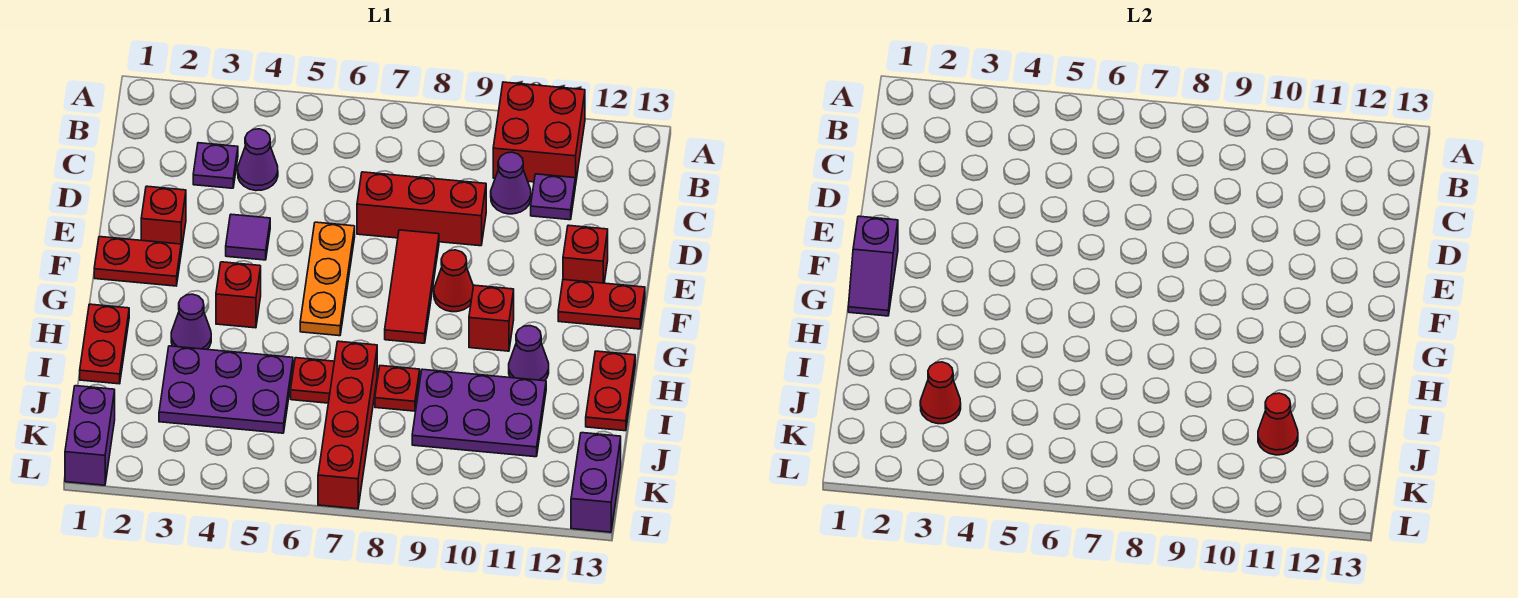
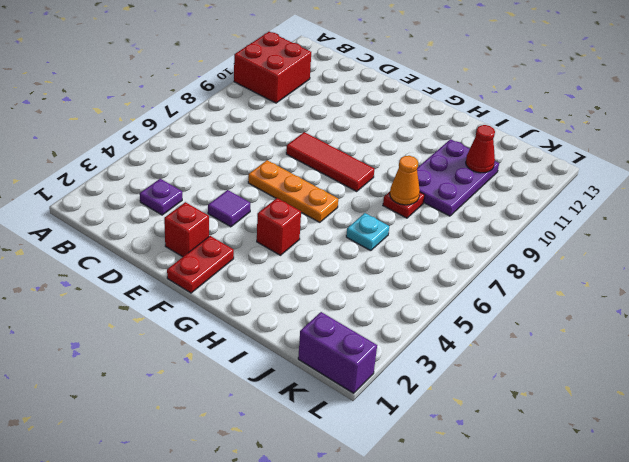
cyan 1x1 plate [346,213,389,251] -> red 1x1 plate [291,358,334,403]
orange 1x1 cone [390,156,420,205] -> none
none -> purple 1x1 cone [238,129,278,191]
none -> purple 1x1 cone [491,152,531,214]
none -> purple 1x1 plate [531,174,575,220]
none -> red 1x3 brick [357,172,486,246]

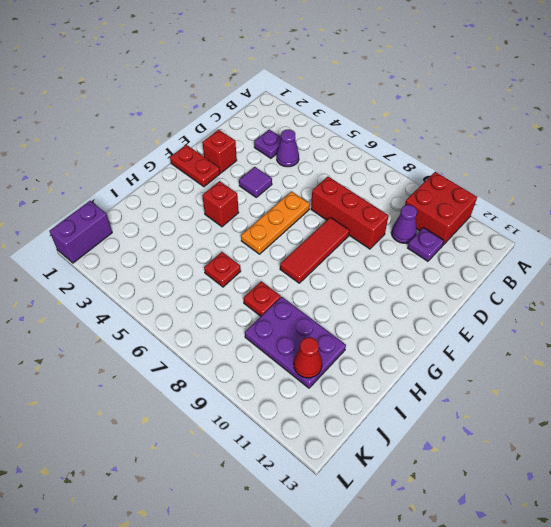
none -> red 1x1 brick [563,225,608,283]
none -> red 1x1 cone [434,250,473,312]
none -> red 1x2 plate [558,280,645,329]
none -> red 1x1 brick [469,285,514,351]

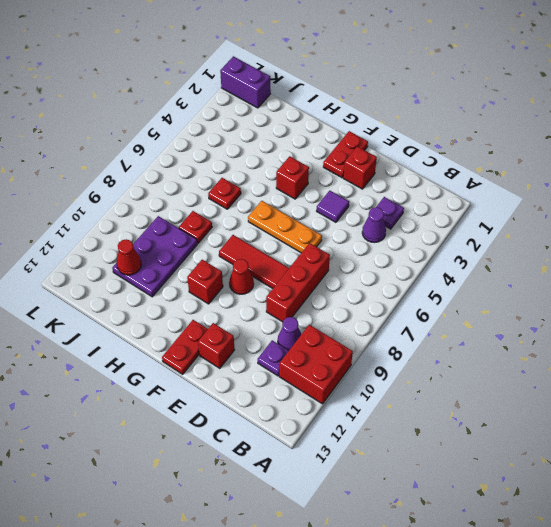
none -> red 1x2 plate [80,304,129,384]
none -> purple 1x1 cone [171,294,211,349]
none -> purple 1x1 cone [509,326,549,381]
none -> red 1x2 plate [586,351,635,431]

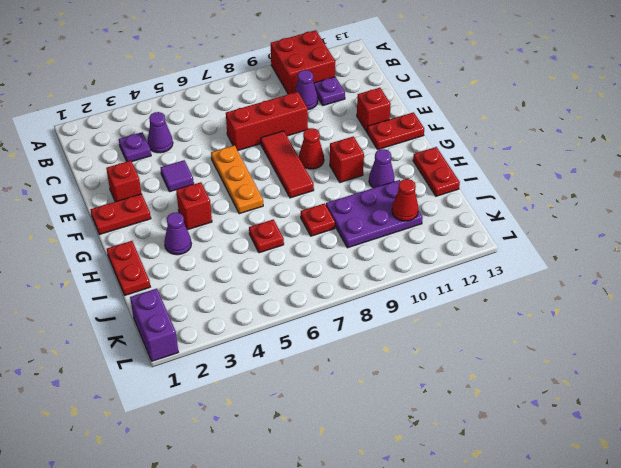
none -> purple 2x3 plate [159,346,293,433]
none -> red 1x4 brick [318,341,377,509]
none -> purple 1x2 brick [571,433,621,532]
none -> purple 1x2 slope [848,216,898,316]

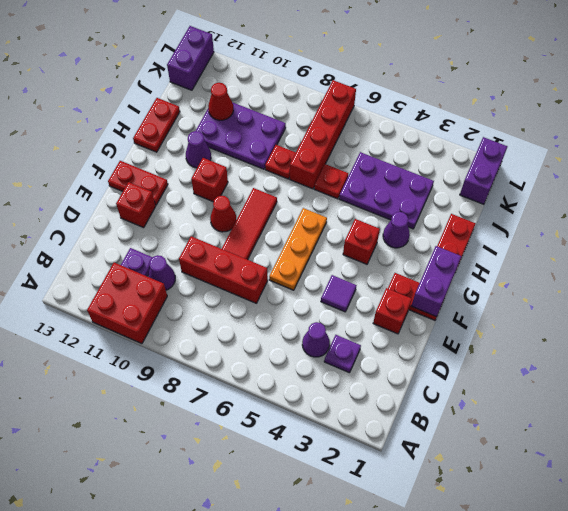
purple 1x2 brick [411,246,461,317] -> purple 1x2 slope [848,216,898,316]
none -> red 1x1 cone [920,362,961,424]

